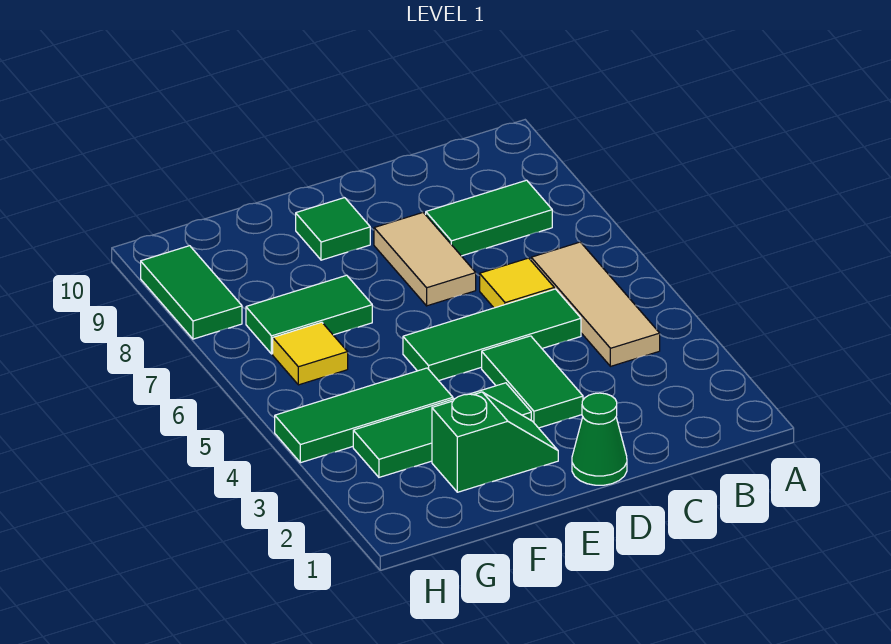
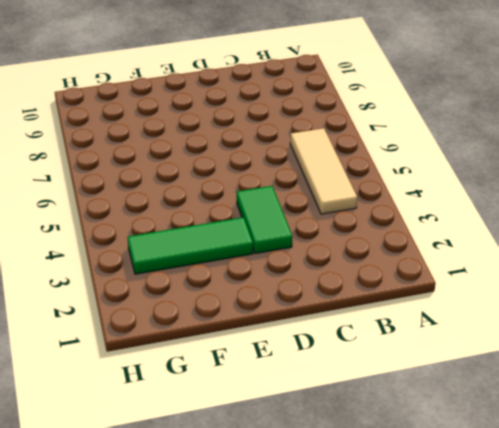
none -> green 1x2 tile [426,180,552,256]
none -> green 1x3 tile [403,289,581,381]
none -> yellow 1x1 tile [480,258,554,308]

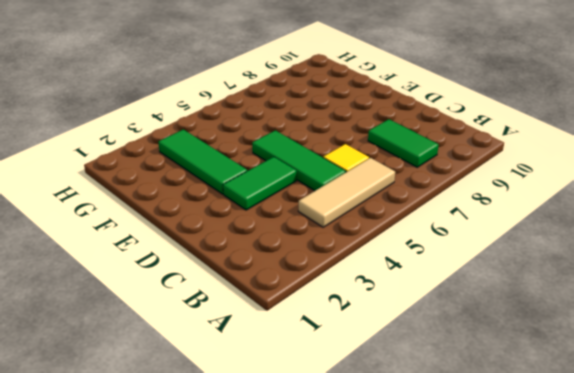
none -> green 1x1 cone [572,393,627,485]
none -> tan 1x2 tile [374,213,476,306]
none -> green 1x2 slope [432,392,558,492]

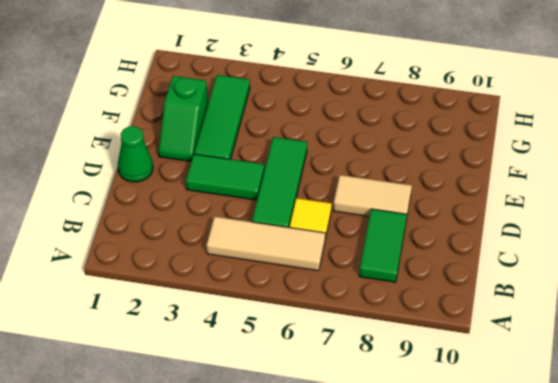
none -> green 1x1 tile [296,198,370,260]
none -> green 1x3 tile [275,368,453,463]
none -> green 1x2 tile [246,275,372,354]

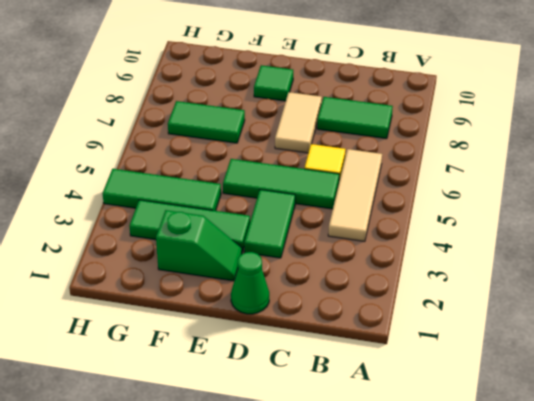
none -> yellow 1x1 tile [273,322,348,385]
none -> green 1x2 tile [141,246,242,339]

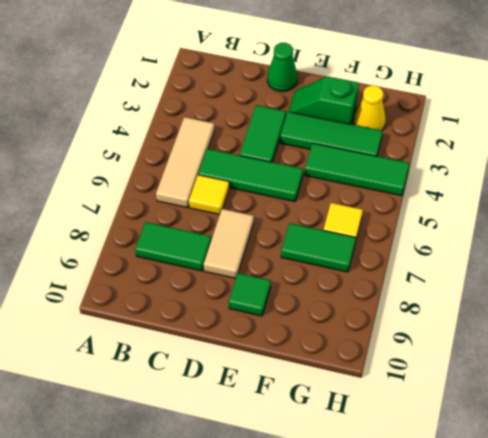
yellow 1x1 cone [354,86,386,130] -> none
none -> green 1x2 tile [141,246,242,339]

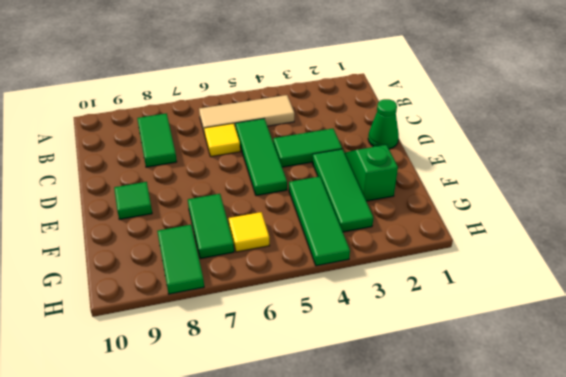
green 1x2 tile [157,225,204,294] -> green 1x2 tile turned to [141,246,242,339]
none -> tan 1x2 tile [374,213,476,306]

